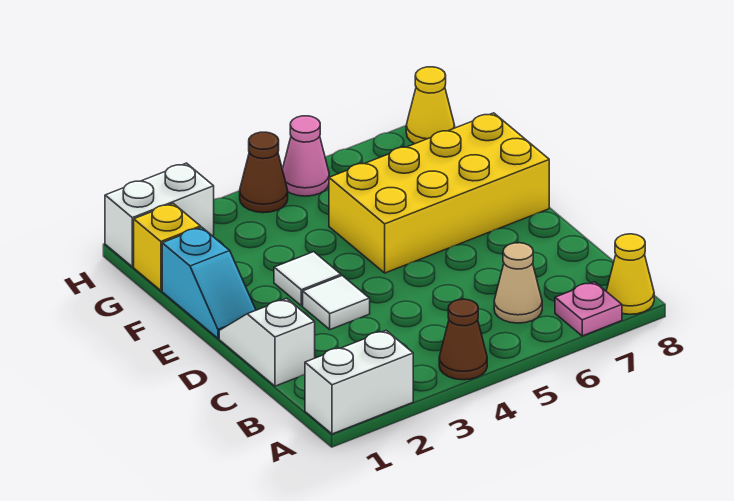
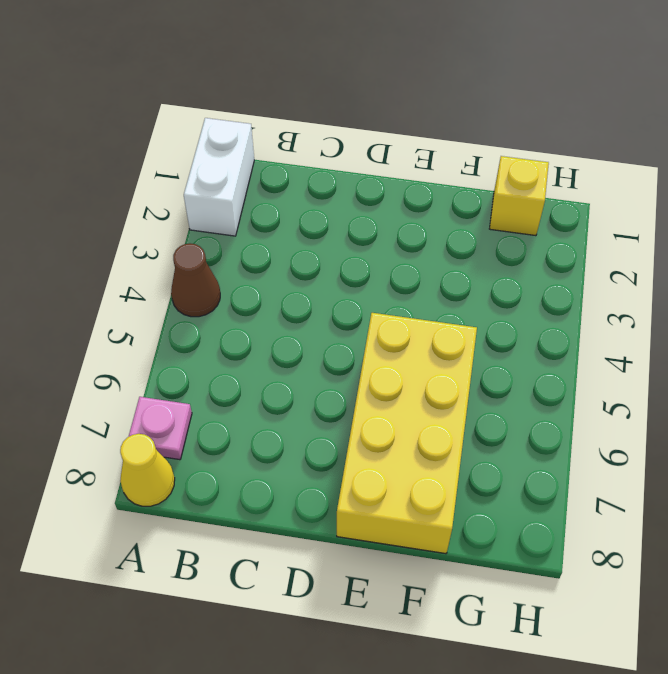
none -> tan 1x1 cone [494,243,542,323]
none -> white 1x2 slope [219,298,315,386]
none -> white 1x1 tile [303,276,370,330]

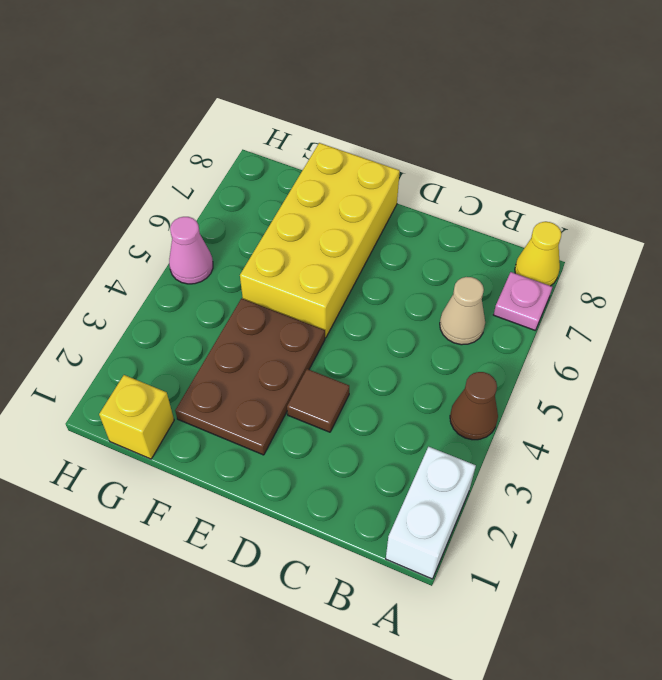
brown 1x1 tile [287,369,349,432] -> white 1x1 tile [303,276,370,330]
brown 2x3 plate [175,298,325,455] -> white 1x1 tile [274,252,341,306]
none -> white 1x2 slope [219,298,315,386]
none -> cyan 1x2 slope [162,227,256,338]
none -> white 1x2 brick [105,163,214,267]

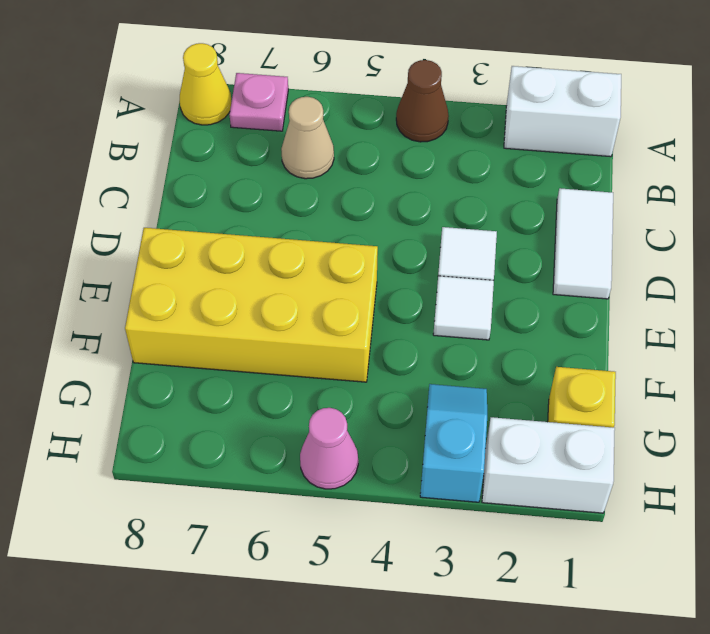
white 1x2 tile [553,188,613,299] -> white 1x2 slope [219,298,315,386]
cyan 1x2 slope [420,384,487,502] -> cyan 1x2 slope moved to [162,227,256,338]
none -> brown 1x1 cone [240,132,288,213]
none -> yellow 1x1 cone [406,67,455,144]

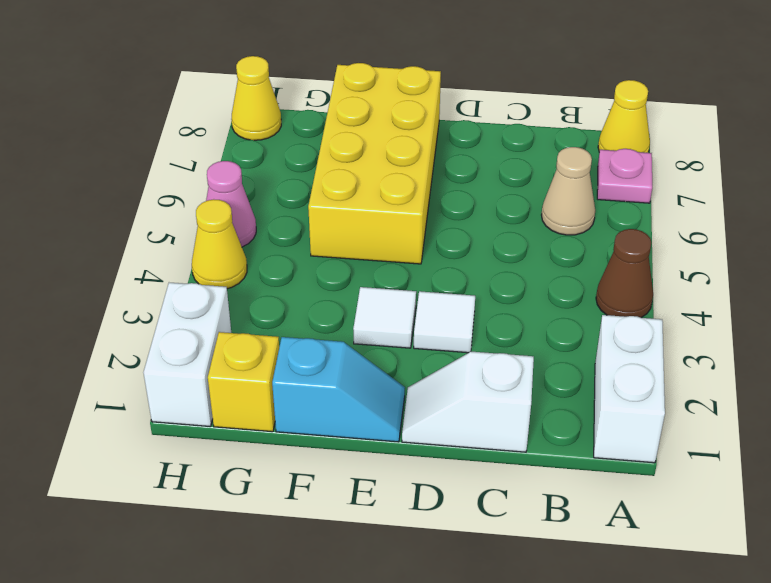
yellow 1x1 cone [192,199,247,289] -> brown 1x1 cone [240,132,288,213]

